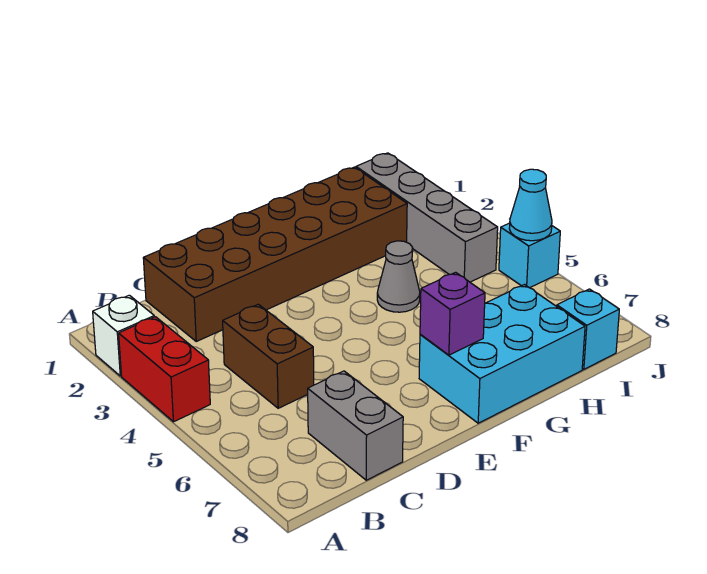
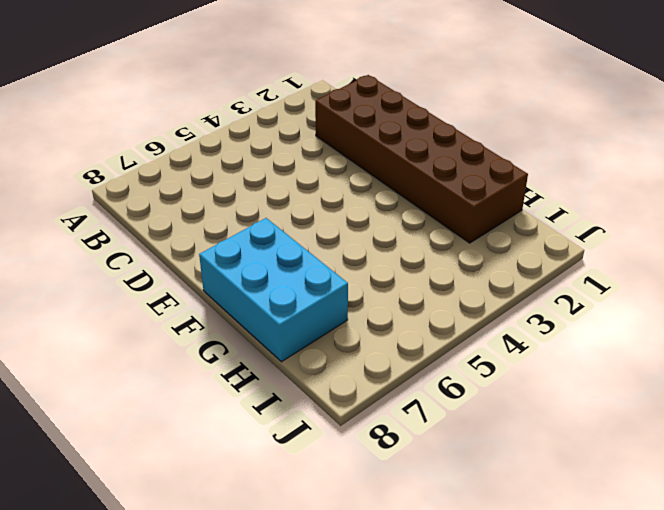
none -> white 1x1 brick [93,295,154,376]
none -> red 1x2 brick [119,317,210,422]
none -> brown 1x2 brick [223,304,314,408]

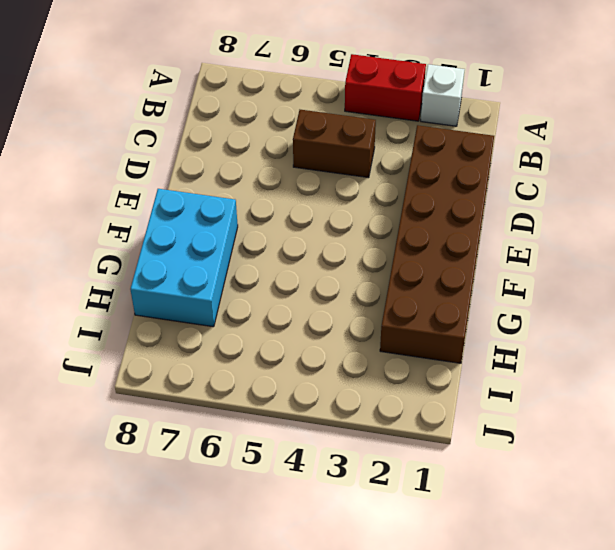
none -> grey 1x2 brick [308,371,403,480]
none -> grey 1x1 cone [377,241,420,312]
none -> grey 1x4 brick [356,153,498,282]

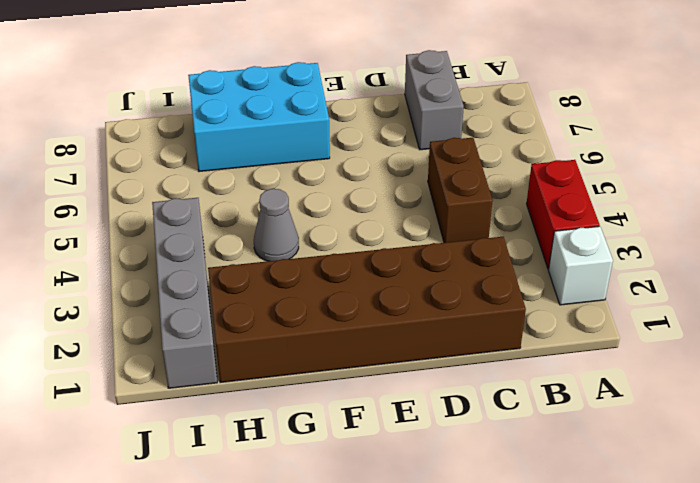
none -> cyan 1x1 brick [557,289,619,369]
none -> cyan 1x1 brick [499,223,560,288]
none -> purple 1x1 brick [420,272,485,355]

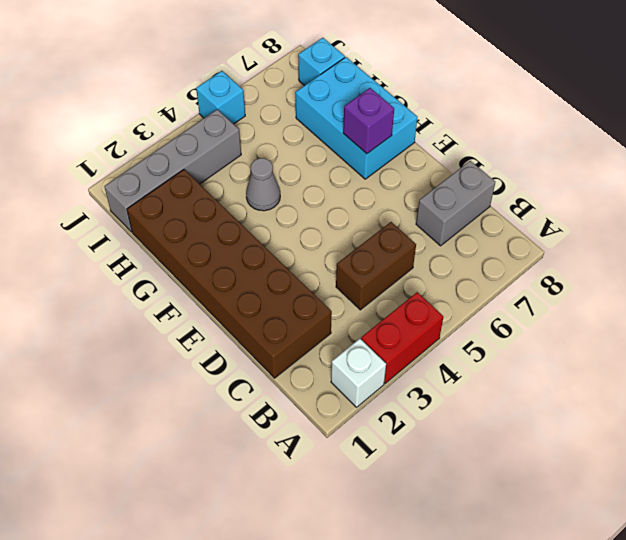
none -> cyan 1x1 cone [509,169,552,241]

